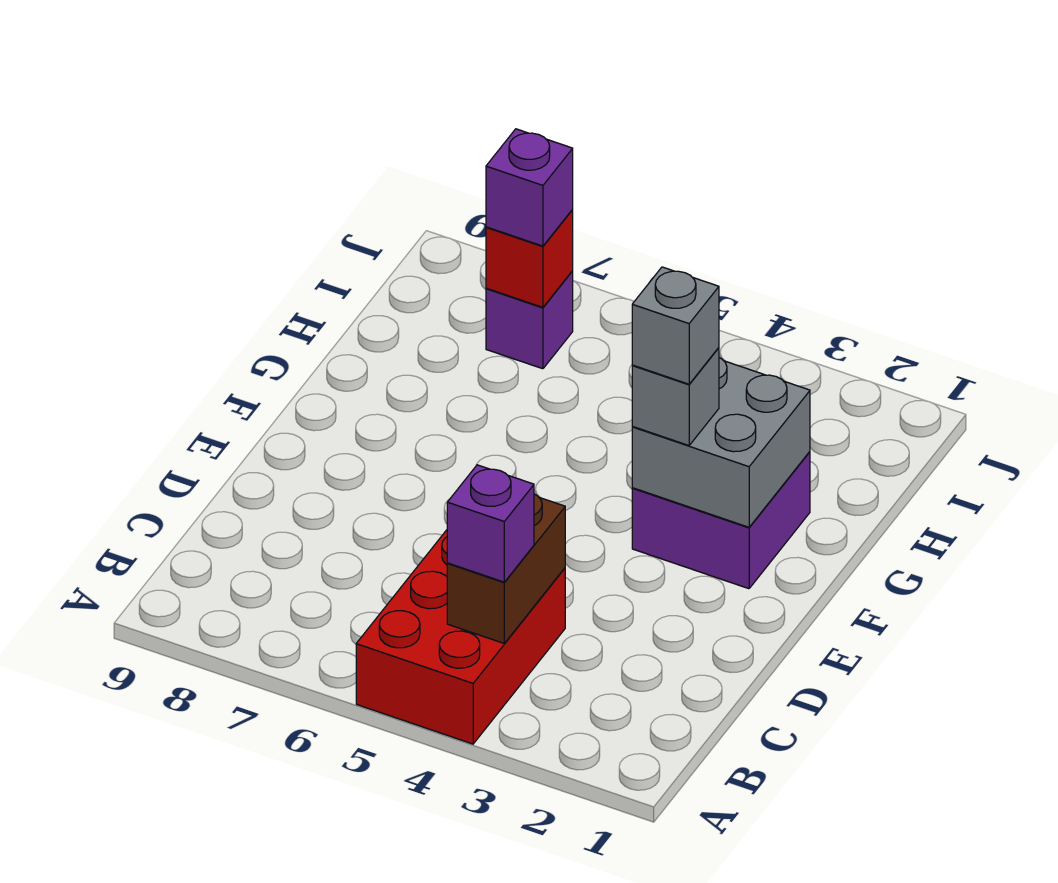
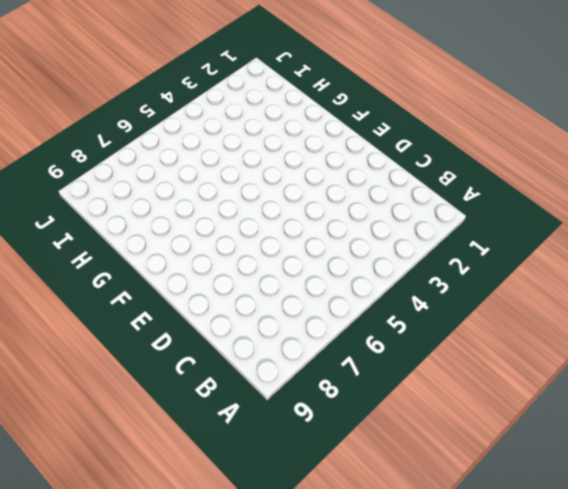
none -> red 2x3 brick [356,530,565,744]
none -> purple 2x2 brick [632,452,810,589]

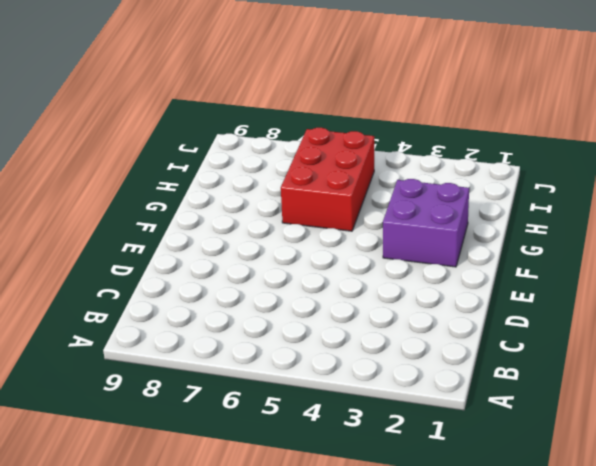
red 2x3 brick [281,128,374,231] -> red 2x3 brick moved to [356,530,565,744]
none -> purple 1x1 brick [486,271,573,369]
none -> brown 1x2 brick [447,494,565,643]

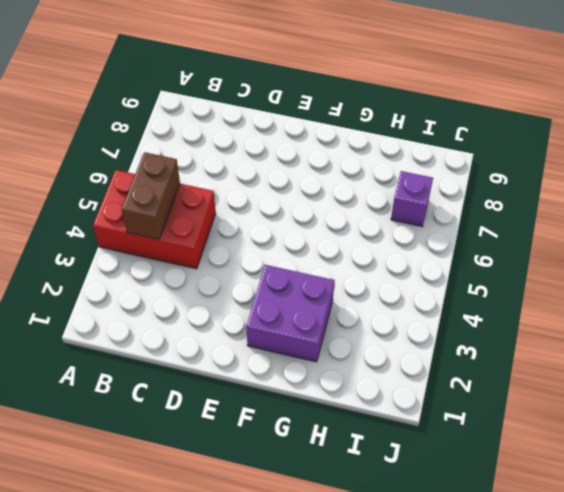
brown 1x2 brick [122,152,180,239] -> brown 1x2 brick turned to [447,494,565,643]
none -> grey 2x2 brick [632,358,810,527]
none -> red 1x1 brick [486,209,573,307]

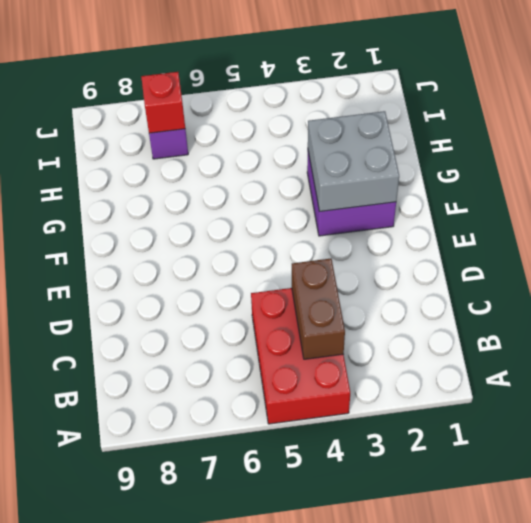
none -> purple 1x1 brick [447,465,534,582]
none -> grey 1x1 brick [632,348,719,445]

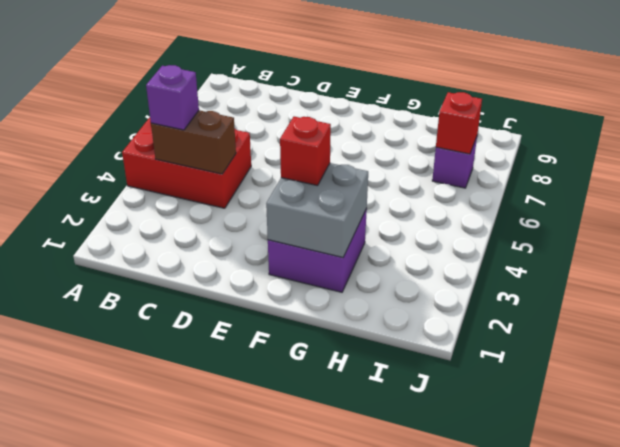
red 1x1 brick [280,117,331,186] -> grey 1x1 brick [632,348,719,445]
none -> purple 1x1 brick [486,129,573,246]
none -> grey 1x1 brick [632,267,719,384]

